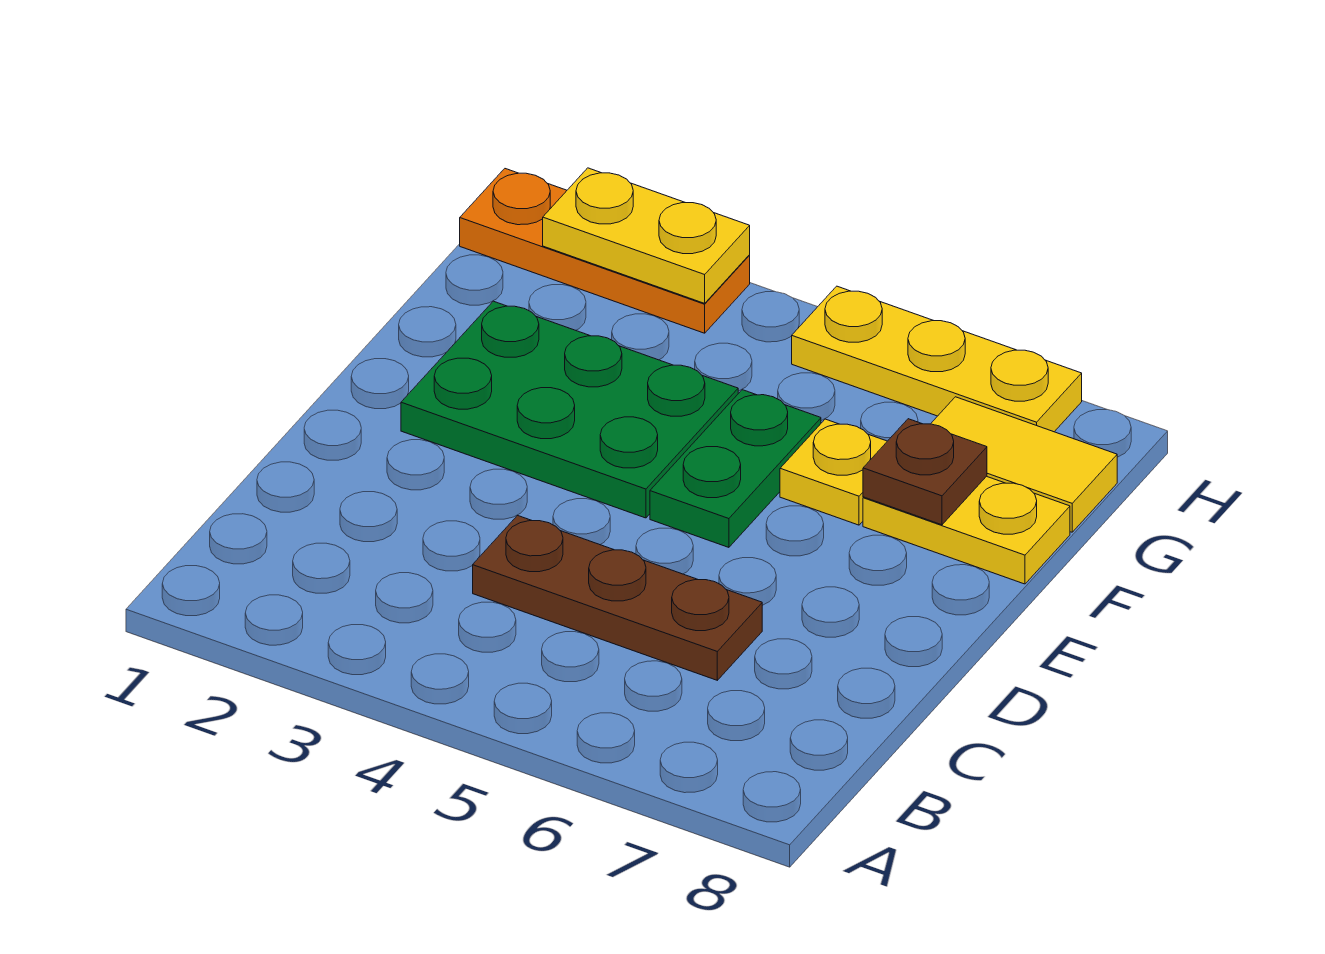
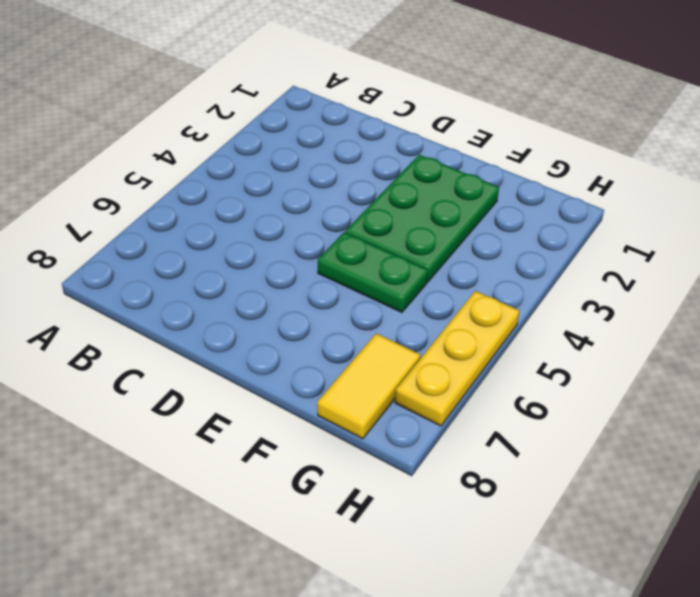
none -> brown 1x3 plate [473,516,762,680]
none -> yellow 1x1 plate [780,419,887,525]

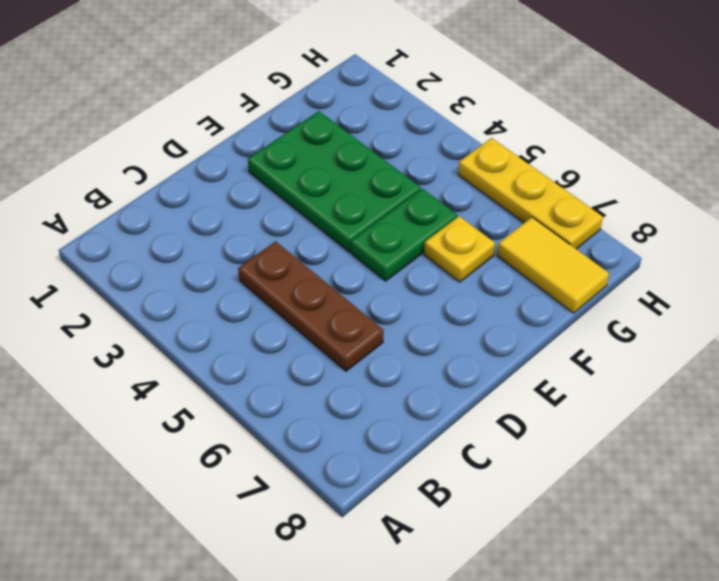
none -> yellow 1x2 plate [863,476,1070,584]
none -> orange 1x3 plate [460,169,750,333]

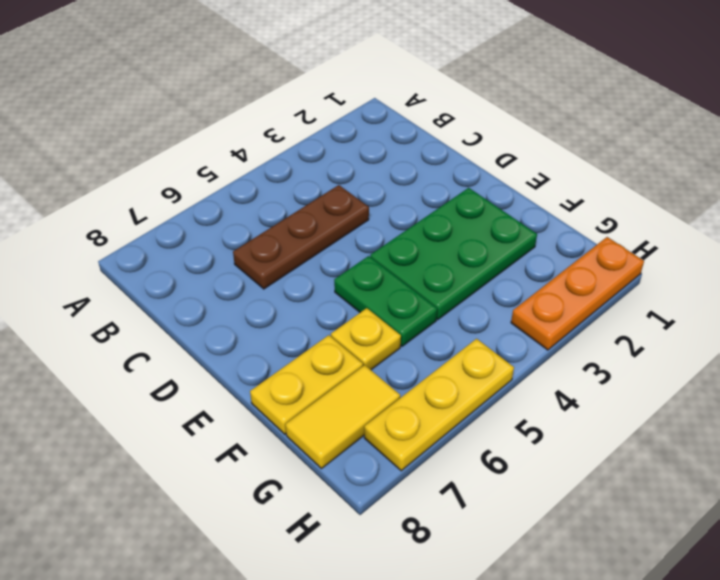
none -> brown 1x1 plate [863,419,987,525]
none -> yellow 1x2 plate [543,168,750,303]

